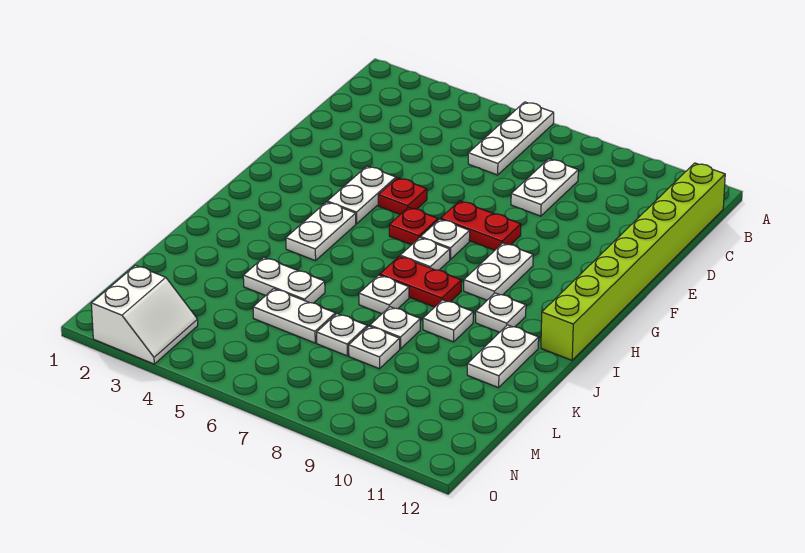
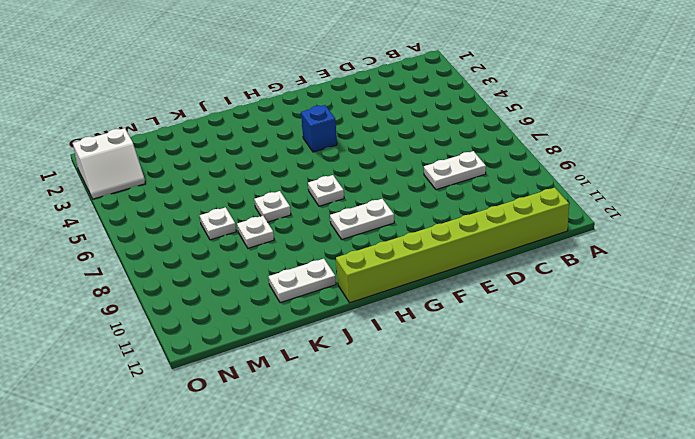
blue 1x1 brick [301,105,337,152] -> white 1x2 plate [327,166,396,224]
none -> white 1x3 plate [468,102,554,175]
none -> red 1x1 plate [378,178,427,214]
none -> red 1x2 plate [441,201,521,250]

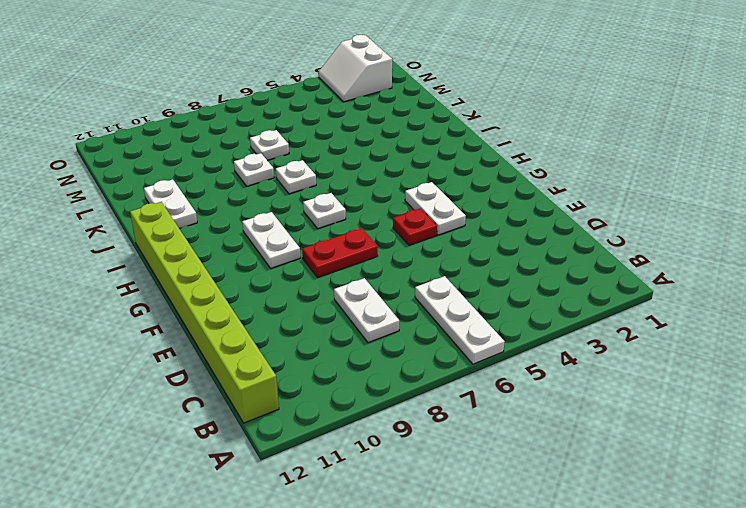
none -> red 1x1 plate [389,207,438,245]
none -> white 1x1 plate [421,219,470,260]
none -> white 1x2 plate [286,202,356,261]

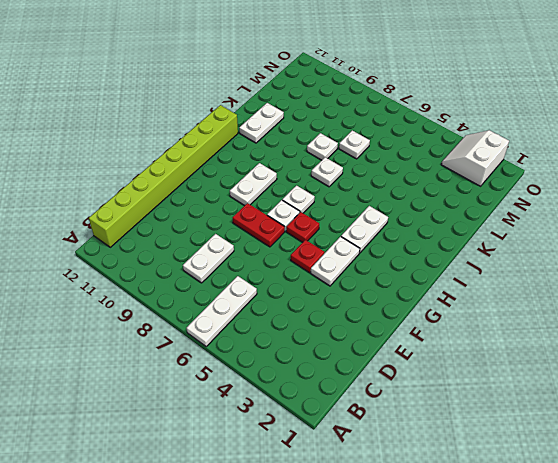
none -> red 1x2 plate [380,256,461,307]
none -> white 1x1 plate [476,293,526,332]
none -> white 1x1 plate [423,300,473,342]

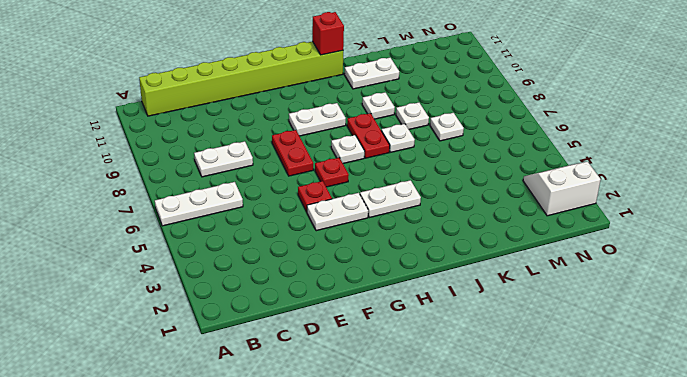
red 1x1 brick [312,12,344,55] -> none
none -> white 1x1 plate [421,219,470,260]
none -> white 1x1 plate [476,293,526,332]
none -> white 1x2 plate [243,257,325,303]

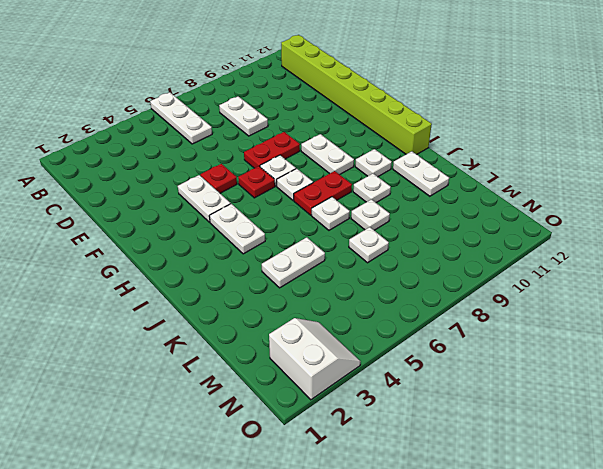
none -> white 1x2 plate [253,289,335,343]
none -> white 1x1 plate [349,326,400,369]

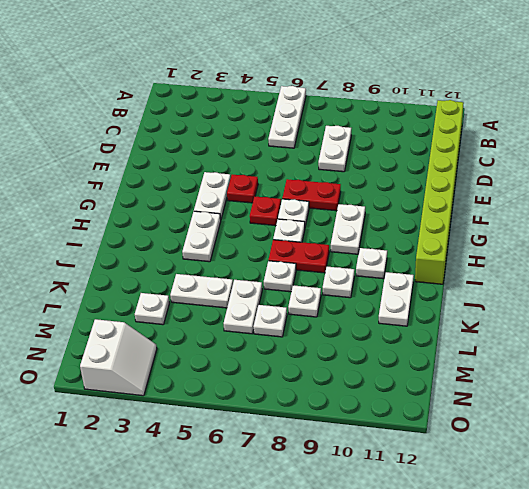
white 1x2 plate [224,280,262,334] -> white 1x2 plate turned to [253,289,335,343]
white 1x1 plate [135,293,169,325] -> white 1x1 plate moved to [349,326,400,369]

